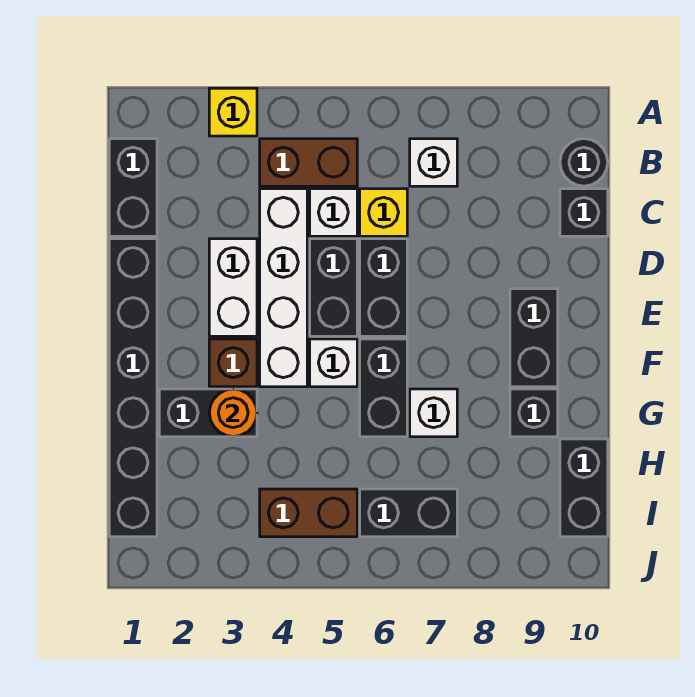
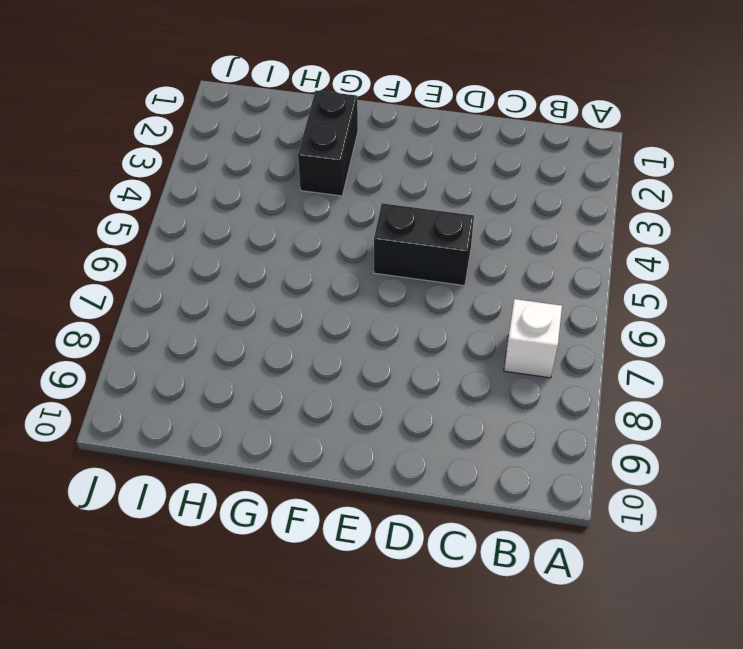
none -> yellow 1x1 brick [209,88,257,136]
none -> black 1x2 brick [109,139,157,236]
none -> brown 1x2 brick [260,139,357,186]

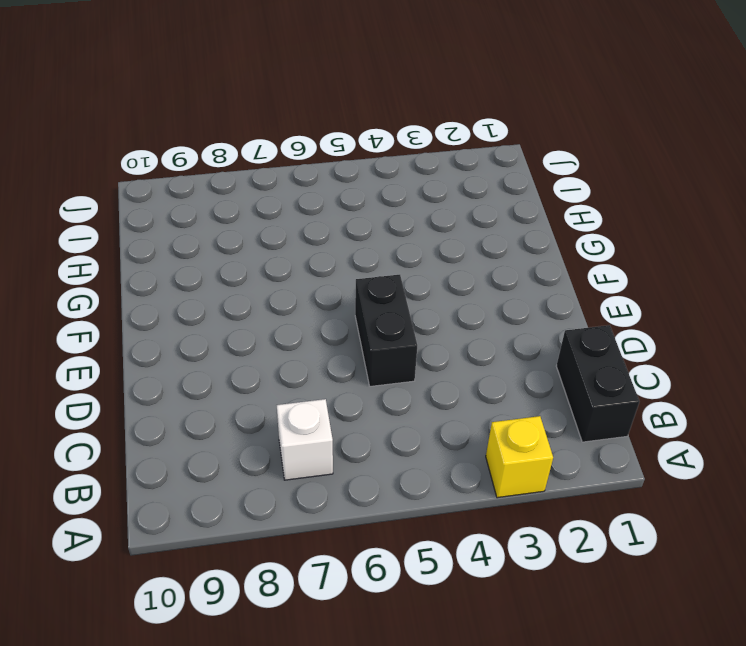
none -> brown 1x2 brick [260,139,357,186]
none -> black 1x1 round brick [560,139,608,186]
none -> white 1x4 brick [260,189,307,387]

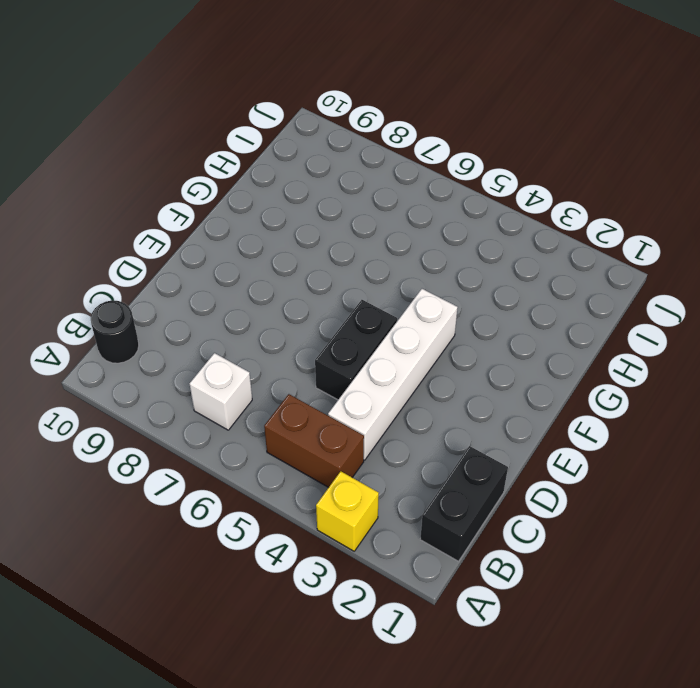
none -> white 1x1 brick [310,189,357,236]
none -> yellow 1x1 brick [360,189,407,236]
none -> black 1x1 brick [560,189,608,236]

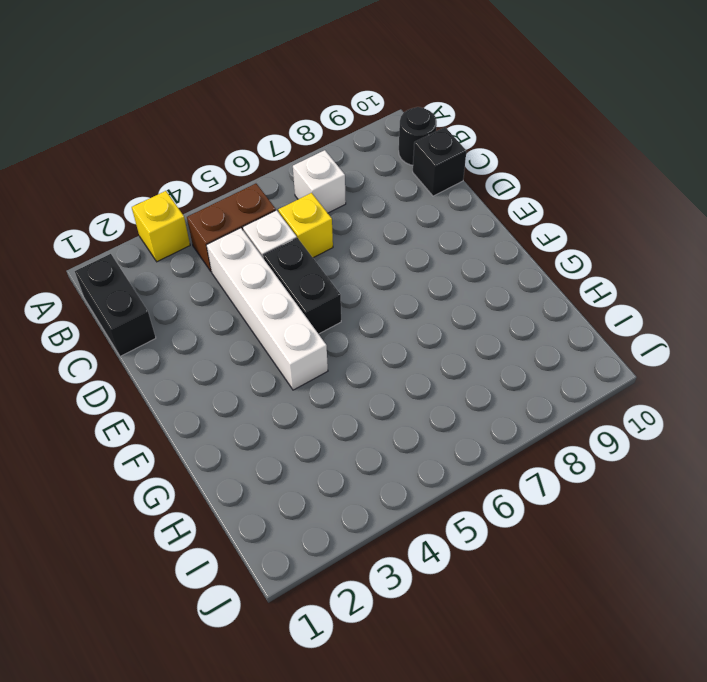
none -> black 1x6 brick [109,239,157,537]
none -> white 1x2 brick [209,239,257,336]
none -> black 1x2 brick [360,239,407,336]

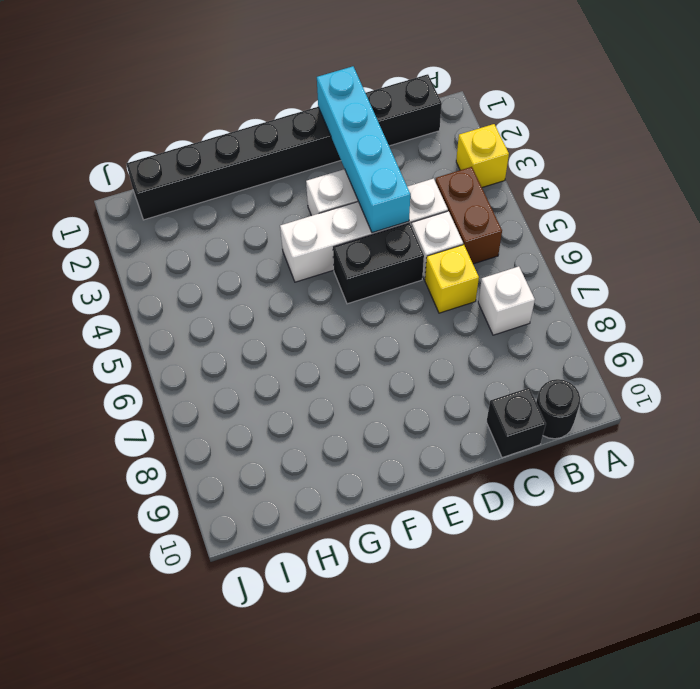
cyan 1x4 brick [317,66,410,233] -> none
none -> black 1x2 brick [360,239,407,336]
none -> black 1x2 brick [510,289,558,387]
none -> brown 1x1 brick [209,339,257,387]

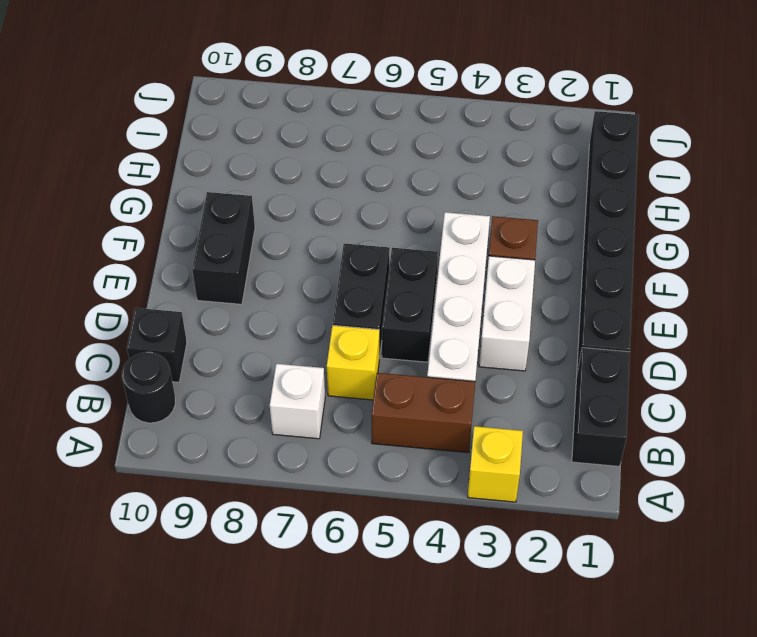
none -> white 1x1 brick [310,189,357,236]
none -> white 1x1 brick [310,339,357,387]
none -> black 1x2 brick [360,339,407,437]

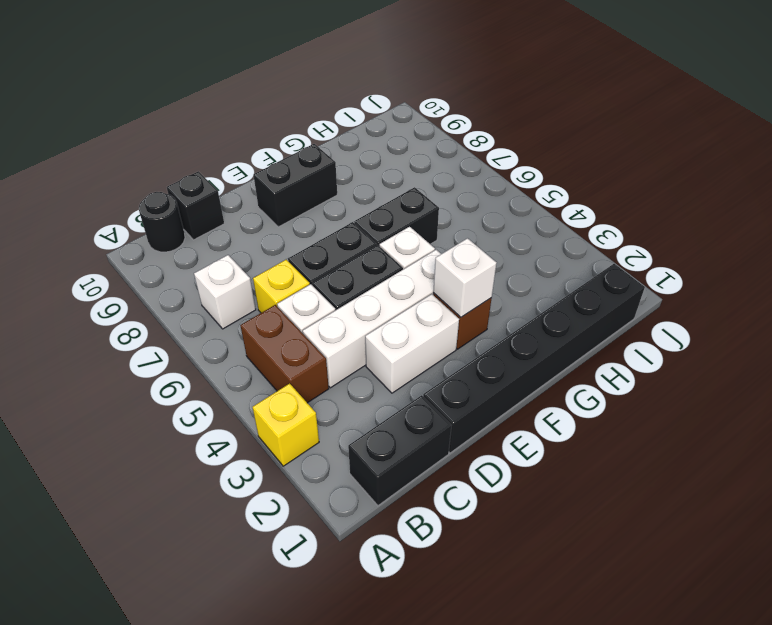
white 1x1 brick [433,238,496,317] -> white 1x1 brick moved to [410,389,457,437]
none -> black 1x2 brick [159,389,257,437]
none -> black 1x1 brick [510,389,558,437]
none -> black 1x2 brick [560,439,608,537]

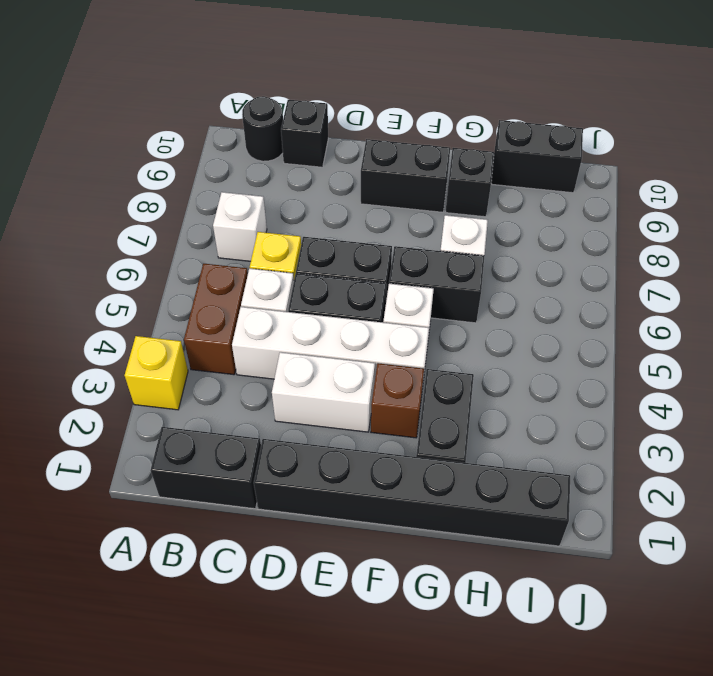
none -> brown 1x2 brick [260,489,357,537]
none -> black 1x2 brick [360,489,457,537]
none -> orange 1x1 round brick [209,389,257,437]

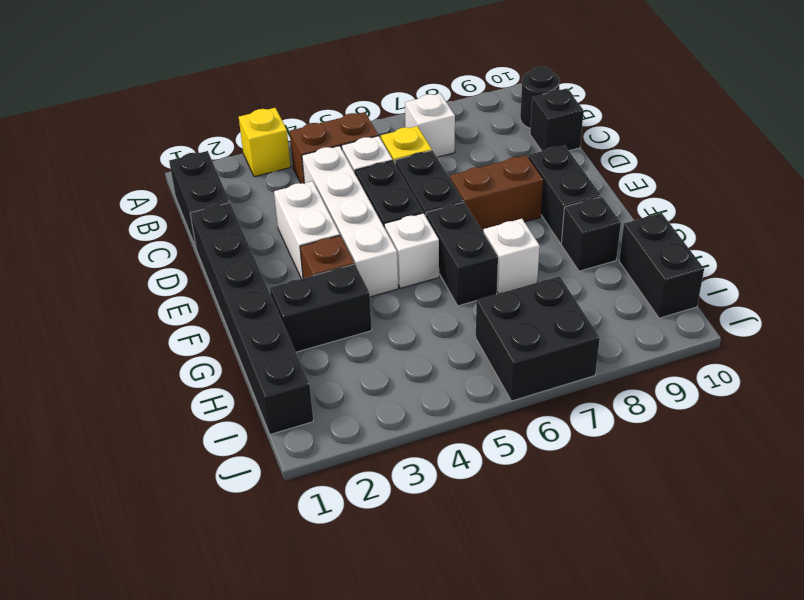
brown 1x2 brick [450,155,543,232] -> brown 1x2 brick moved to [260,489,357,537]
black 2x2 brick [476,276,600,401] -> black 1x2 brick [360,489,457,537]
none -> orange 1x1 round brick [209,389,257,437]

